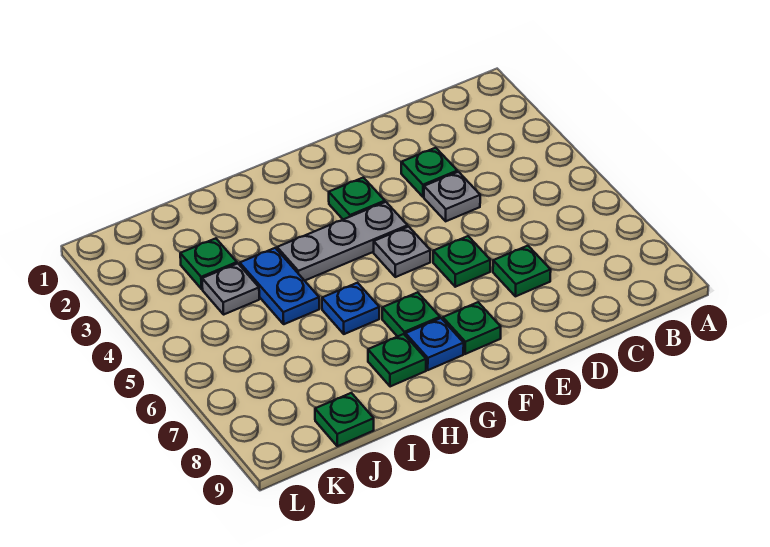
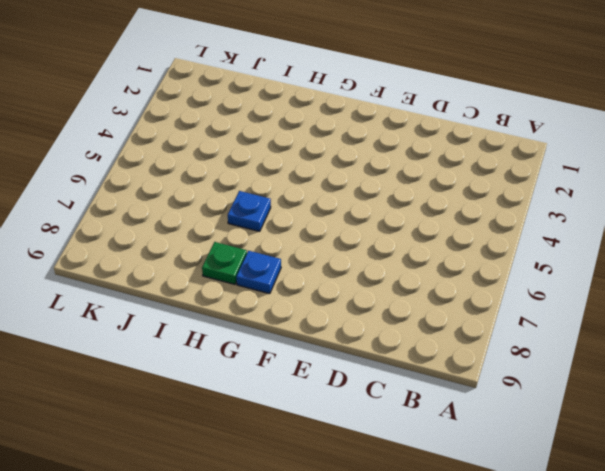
none -> green 1x1 plate [401,148,457,197]
none -> grey 1x1 plate [424,172,480,221]
none -> green 1x1 plate [493,246,551,296]

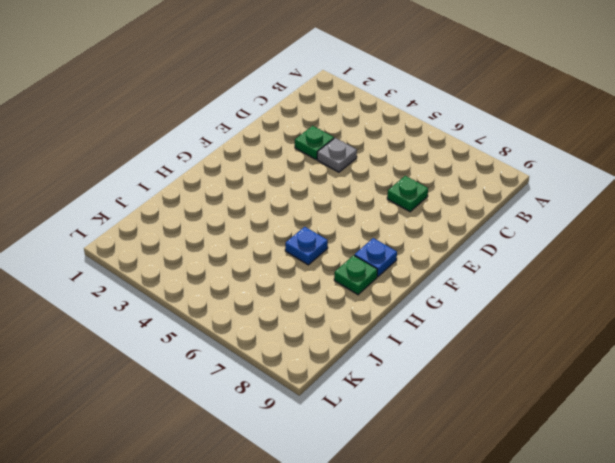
none -> green 1x1 plate [433,236,490,287]
none -> green 1x1 plate [329,178,385,219]
none -> grey 1x3 plate [277,202,408,281]

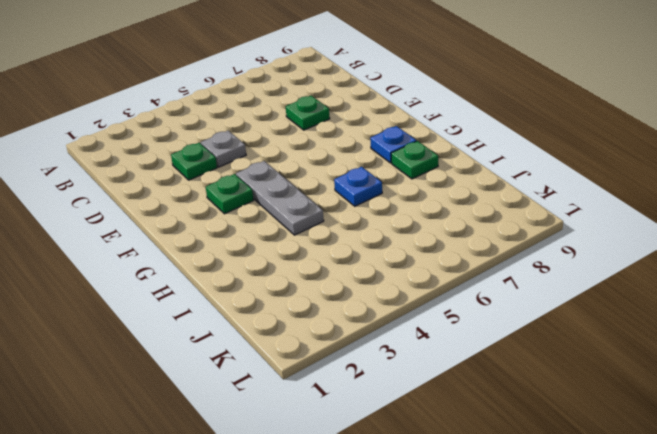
none -> green 1x1 plate [433,236,490,287]
none -> grey 1x1 plate [374,227,430,277]
none -> green 1x1 plate [443,302,501,354]

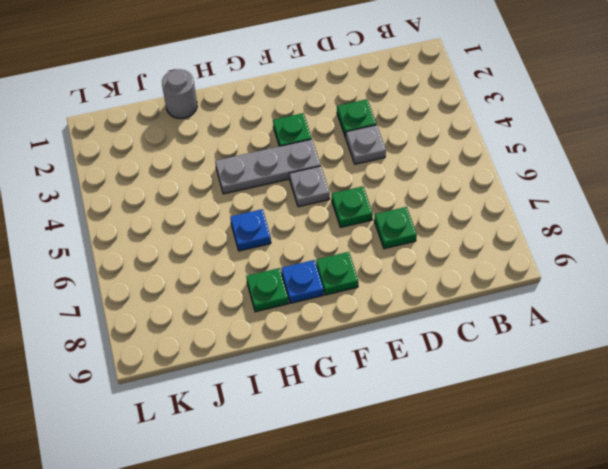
grey 1x1 round brick [162,69,197,119] -> none
none -> green 1x1 plate [382,292,440,337]
none -> blue 1x2 plate [240,248,319,324]
none -> green 1x1 plate [180,238,237,289]

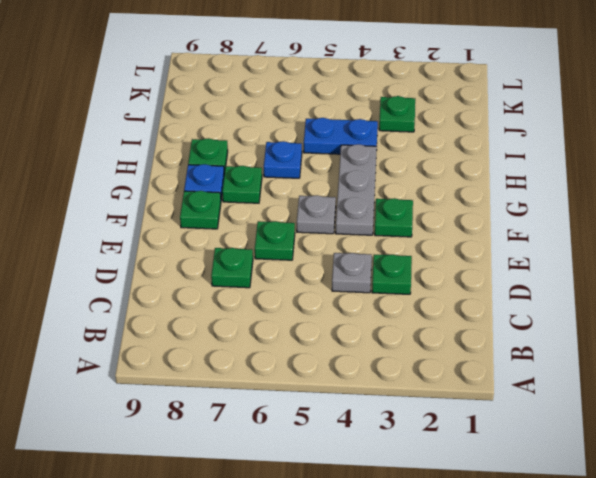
none -> grey 1x1 plate [202,263,259,314]
none -> green 1x1 plate [315,393,374,446]

